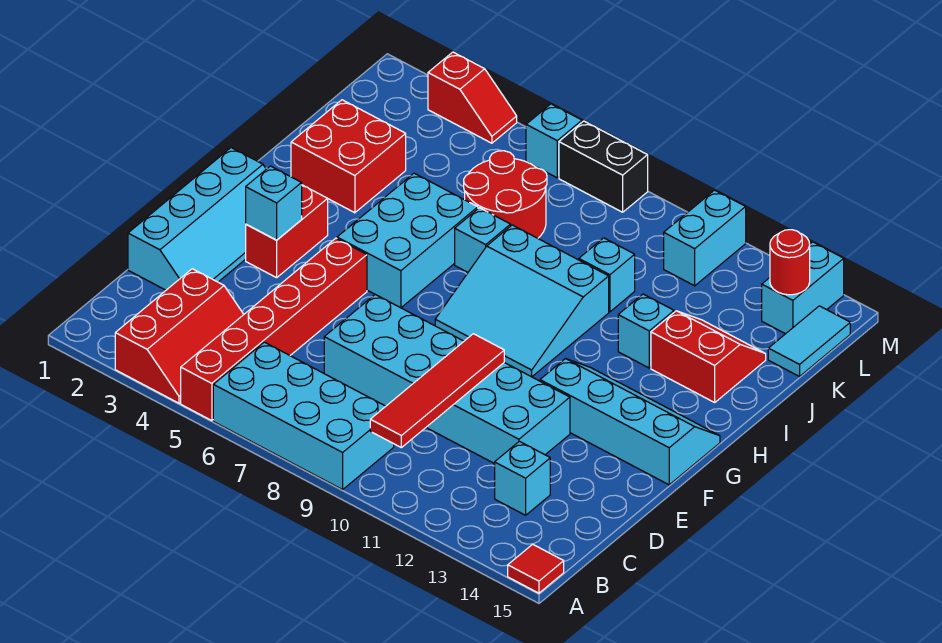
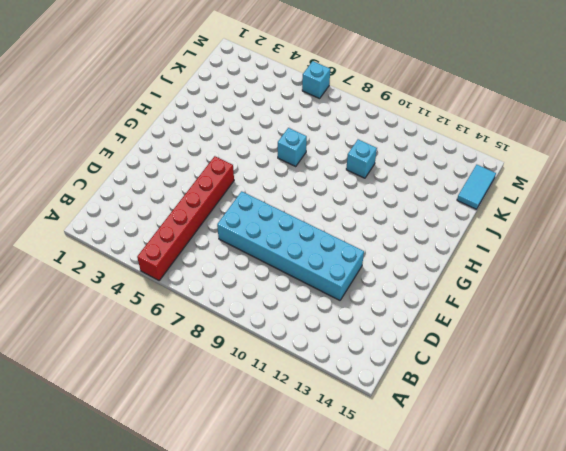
none -> red 2x3 slope [115,269,244,403]
none -> cyan 2x4 brick [213,342,394,490]
none -> red 1x1 tile [508,544,564,593]

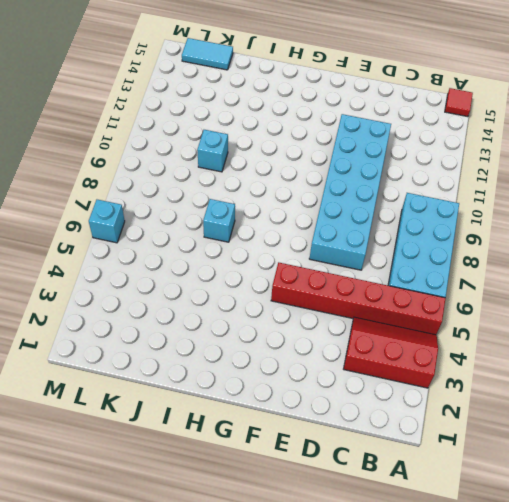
none -> cyan 1x1 brick [495,441,550,515]
none -> cyan 2x4 slope [128,148,266,290]
none -> red 1x2 brick [246,185,328,278]

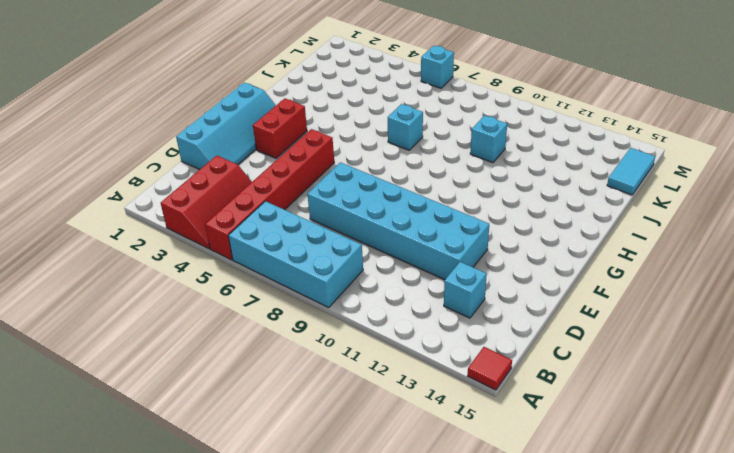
none -> cyan 2x4 slope [540,359,720,485]
none -> cyan 2x3 brick [337,173,478,308]
none -> cyan 3x3 slope [435,225,609,377]

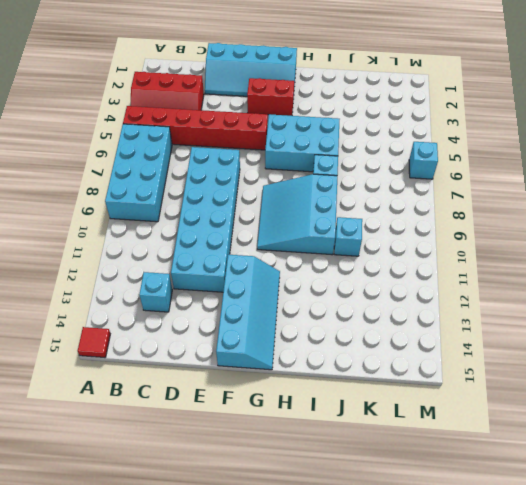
none -> red 2x2 brick [291,100,406,213]
none -> cyan 1x1 brick [618,294,674,368]
none -> red 2x2 slope [651,311,766,402]

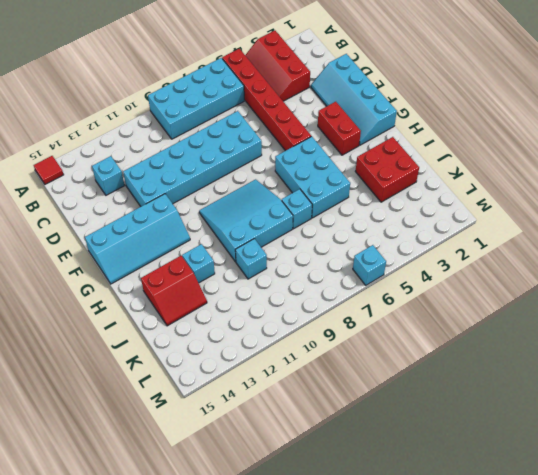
none -> red 2x2 round brick [464,151,547,238]
none -> cyan 1x2 tile [768,306,850,376]
none -> cyan 1x2 brick [664,190,746,286]

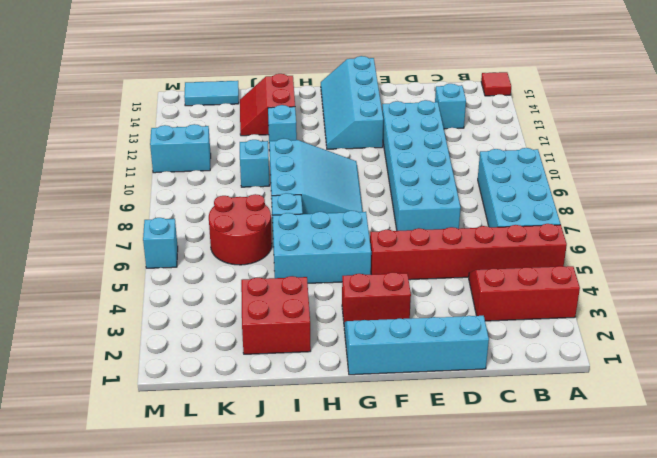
none -> cyan 1x2 brick [762,242,844,334]
none -> red 1x2 slope [428,52,517,143]
none -> black 1x2 brick [559,121,648,212]

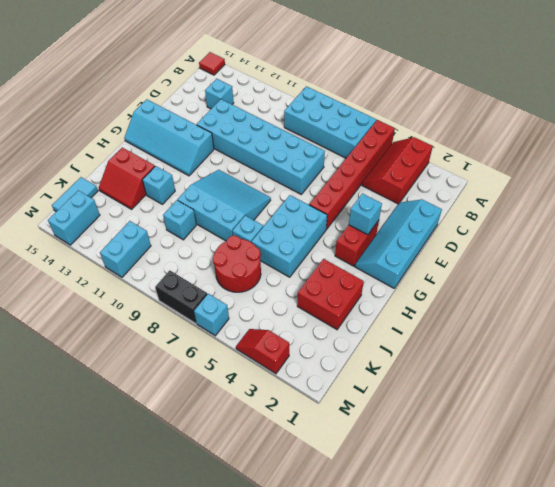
none -> red 1x4 tile [370,334,504,448]
none -> red 1x1 round brick [770,230,810,295]

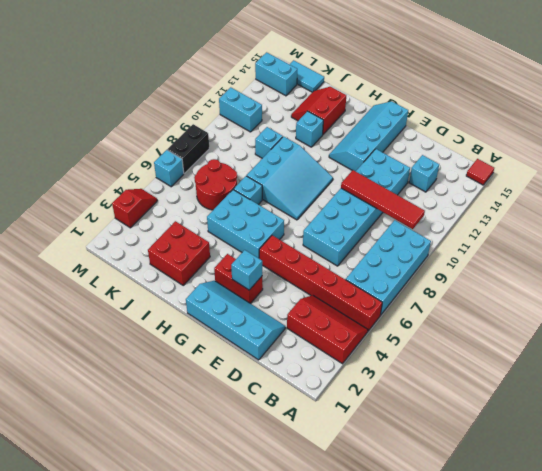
none -> red 1x1 round brick [770,230,810,295]

